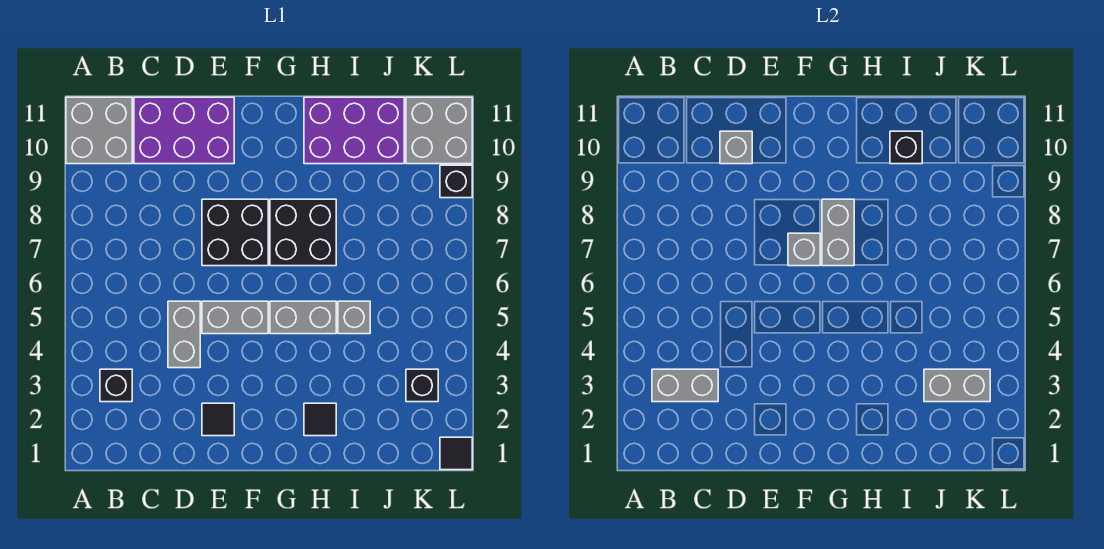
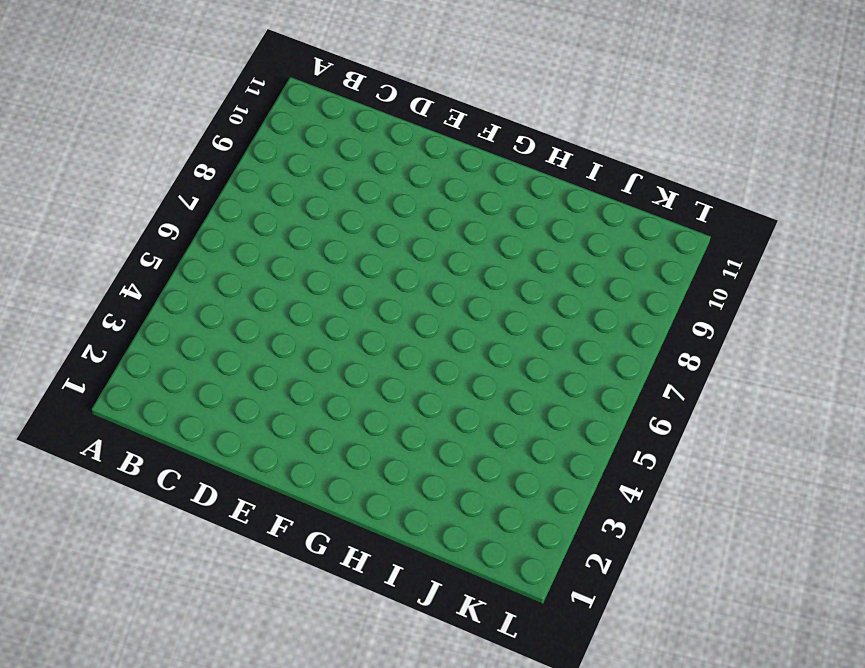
none -> grey 2x2 brick [66,97,132,164]
none -> black 1x1 brick [100,369,132,402]
none -> purple 2x3 brick [134,97,234,164]

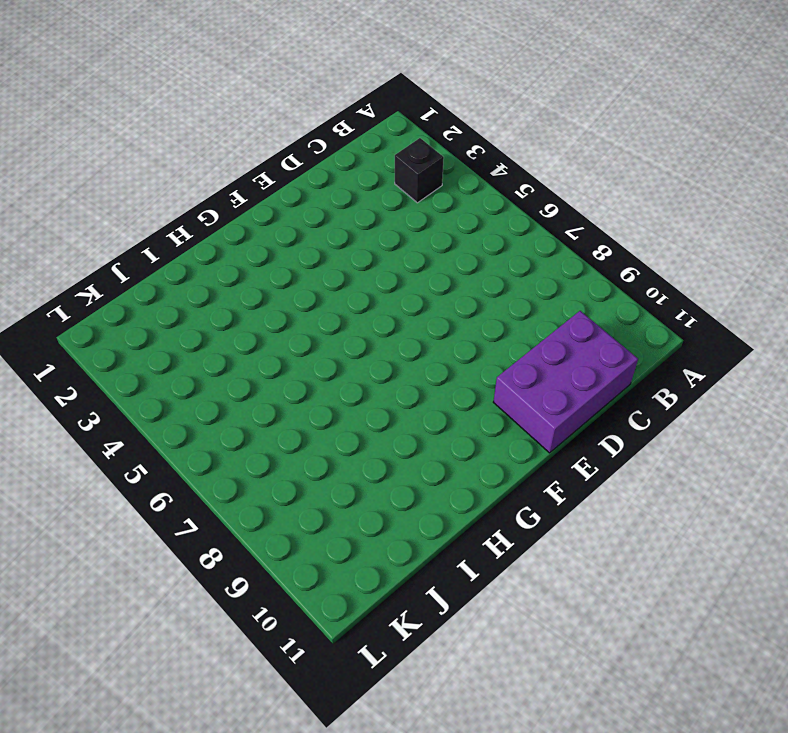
none -> grey 2x2 brick [66,97,132,164]
none -> grey 1x2 brick [168,301,200,368]
none -> black 1x1 tile [202,403,234,436]

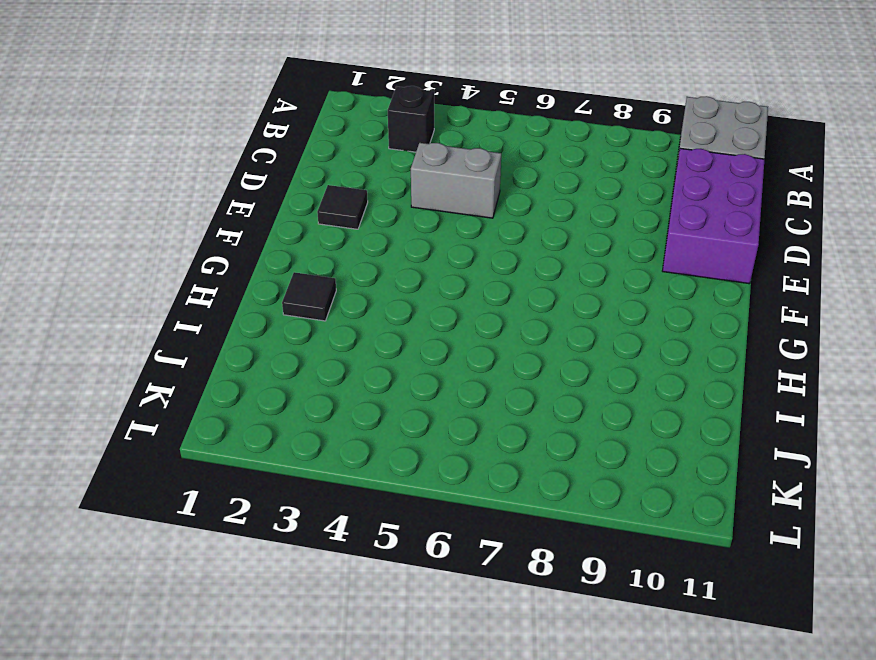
none -> grey 1x2 brick [202,301,268,334]
none -> black 2x2 brick [202,199,268,266]
none -> grey 1x2 brick [270,301,336,334]

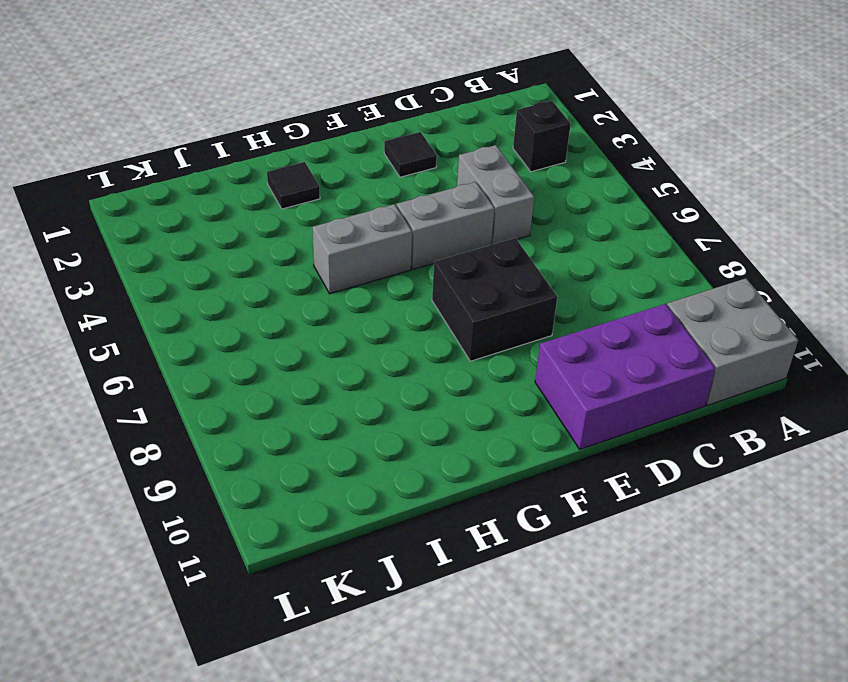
none -> black 2x2 brick [270,199,336,266]
none -> purple 2x3 brick [304,97,404,164]
none -> grey 1x1 brick [338,301,370,334]

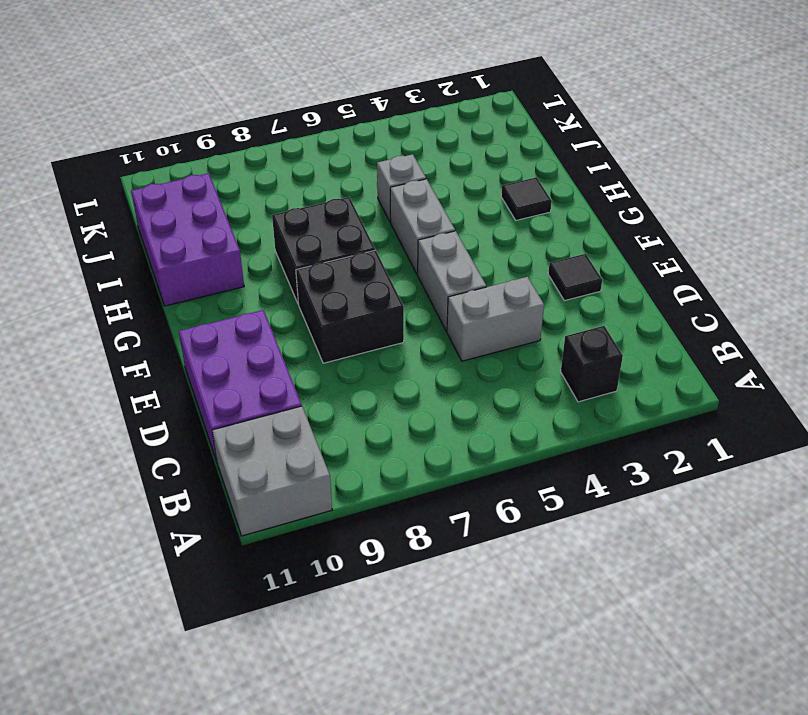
none -> black 1x1 brick [406,369,438,402]
none -> grey 2x2 brick [406,97,472,164]
none -> black 1x1 tile [440,437,472,470]

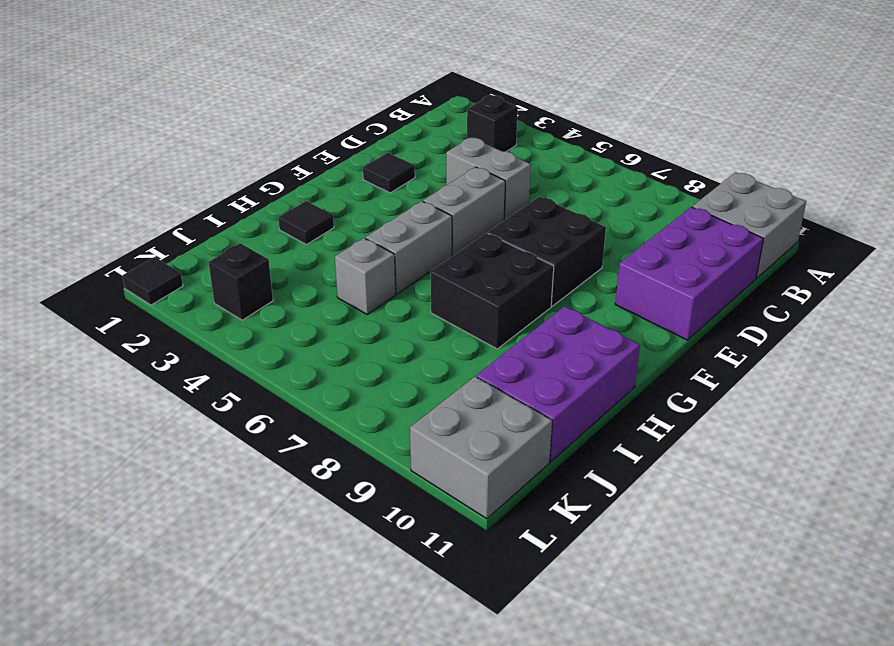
none -> black 1x1 brick [440,165,472,198]
none -> grey 1x2 brick [652,369,718,402]
none -> grey 1x1 brick [720,131,752,164]

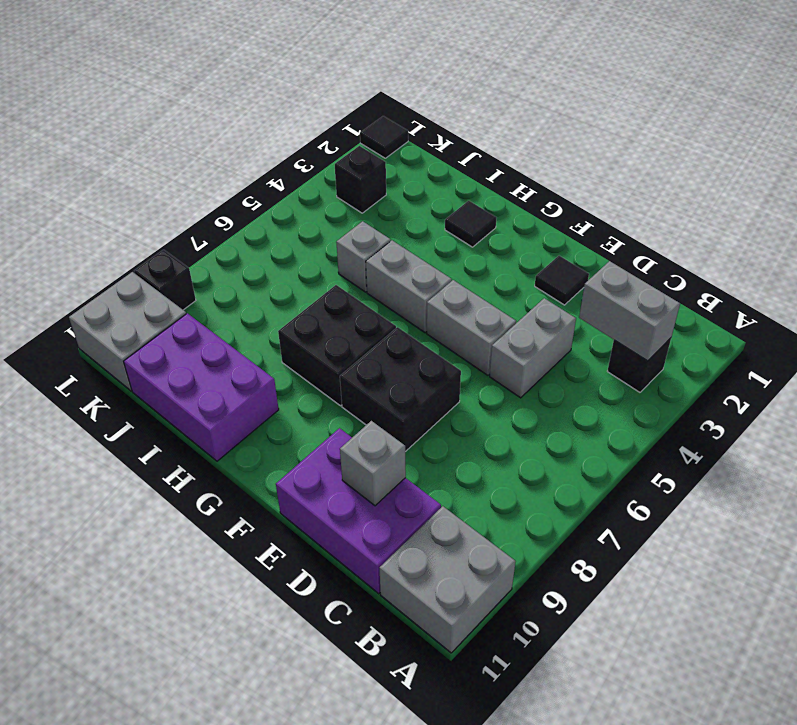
none -> grey 1x1 brick [788,233,820,266]
none -> grey 1x2 brick [822,199,854,266]
none -> black 1x1 brick [890,131,922,164]

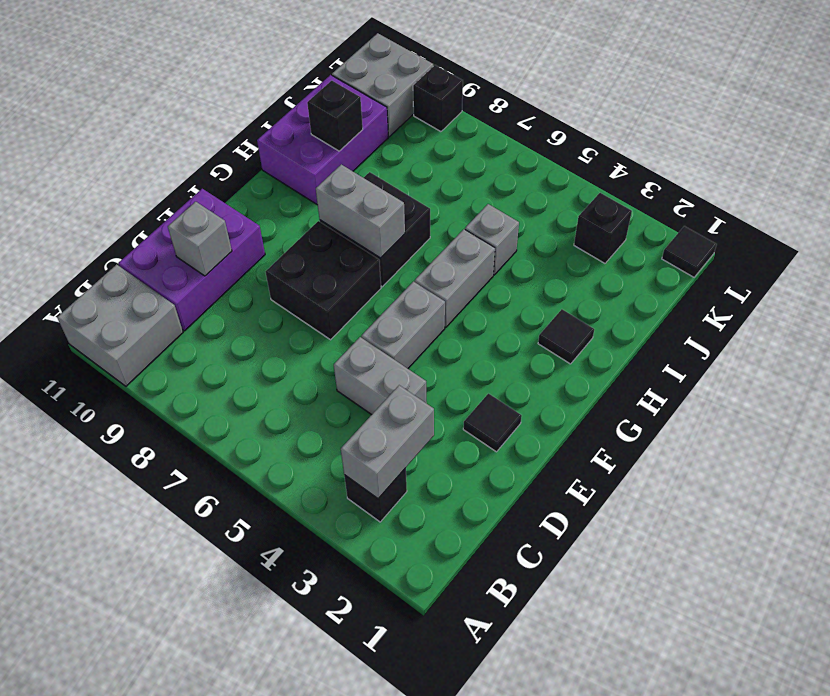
none -> grey 1x1 brick [788,233,820,266]
none -> grey 1x2 brick [924,369,990,402]

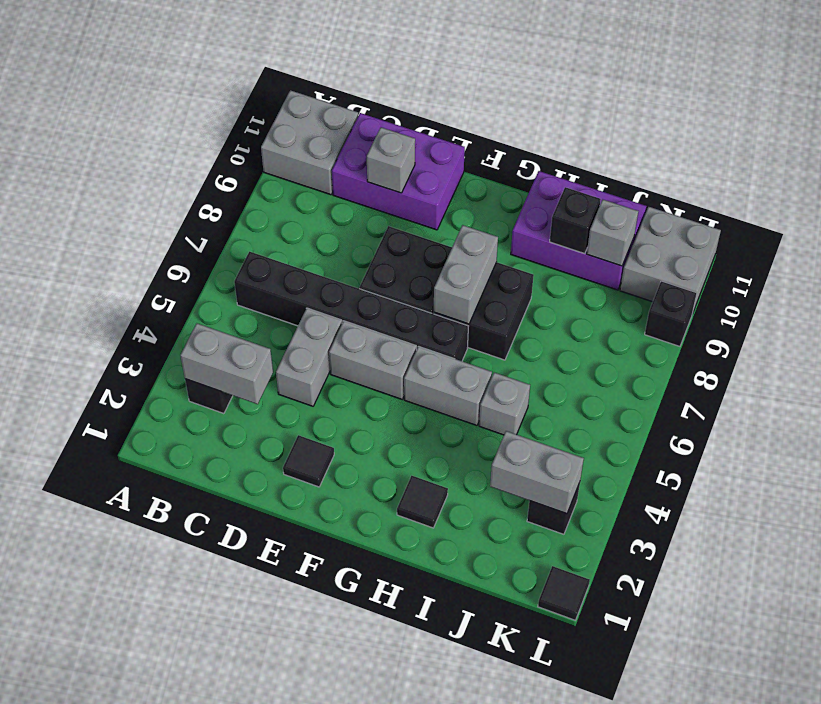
black 1x6 brick [234,252,468,361] -> none
grey 1x1 brick [587,200,638,266] -> grey 1x1 brick moved to [788,233,820,266]

